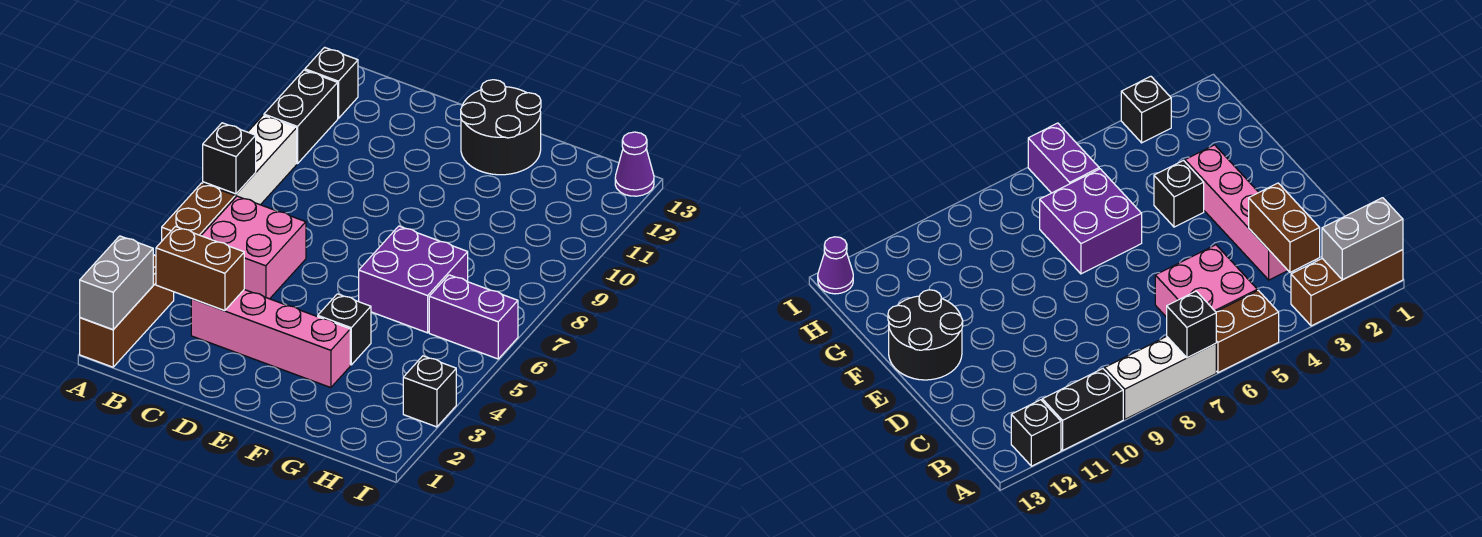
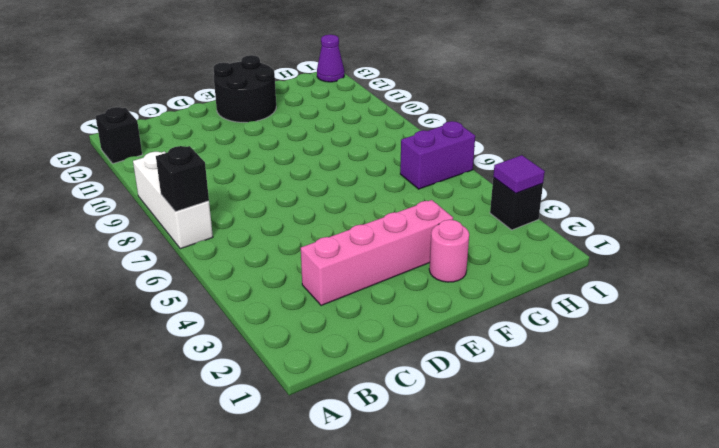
pink 1x1 round brick [429,220,469,282] -> none
purple 1x1 tile [493,155,545,193] -> none
none -> brown 1x3 brick [80,255,174,367]
none -> brown 1x2 brick [162,183,235,241]
none -> black 1x2 brick [264,70,338,164]

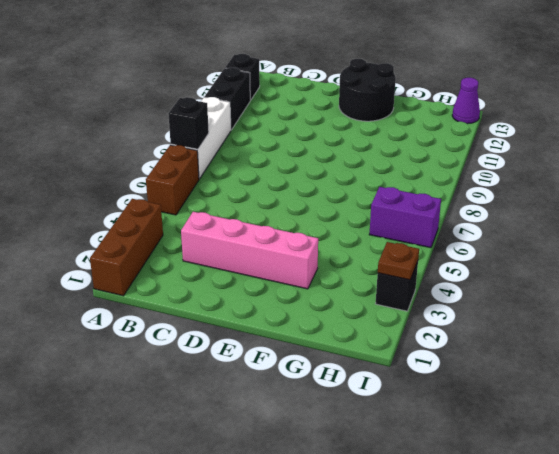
brown 1x1 plate [378,242,419,280] -> none
none -> pink 2x2 brick [201,196,306,299]
none -> black 1x1 brick [318,294,371,365]
none -> purple 2x2 brick [359,226,468,333]

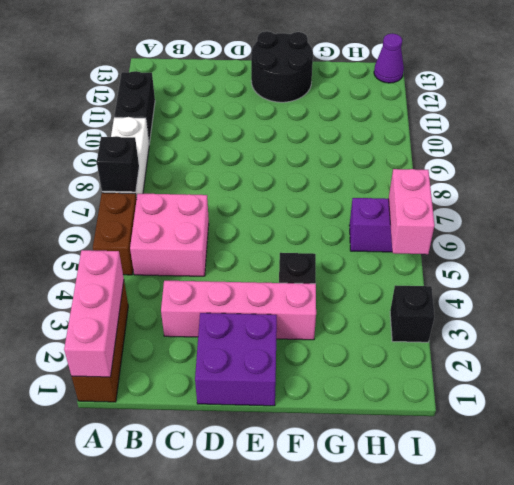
pink 1x3 brick [64,250,124,377] -> grey 1x2 brick [80,236,153,329]
purple 2x2 brick [195,313,277,406] -> purple 2x2 brick moved to [359,226,468,333]
pink 1x2 brick [389,169,435,254] -> none
none -> black 1x1 brick [305,47,358,118]
none -> brown 1x2 brick [156,226,244,311]

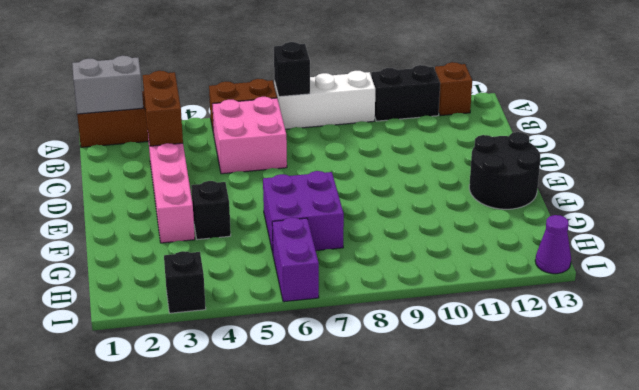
brown 1x1 brick [435,62,472,116] -> black 1x1 brick [305,47,358,118]

